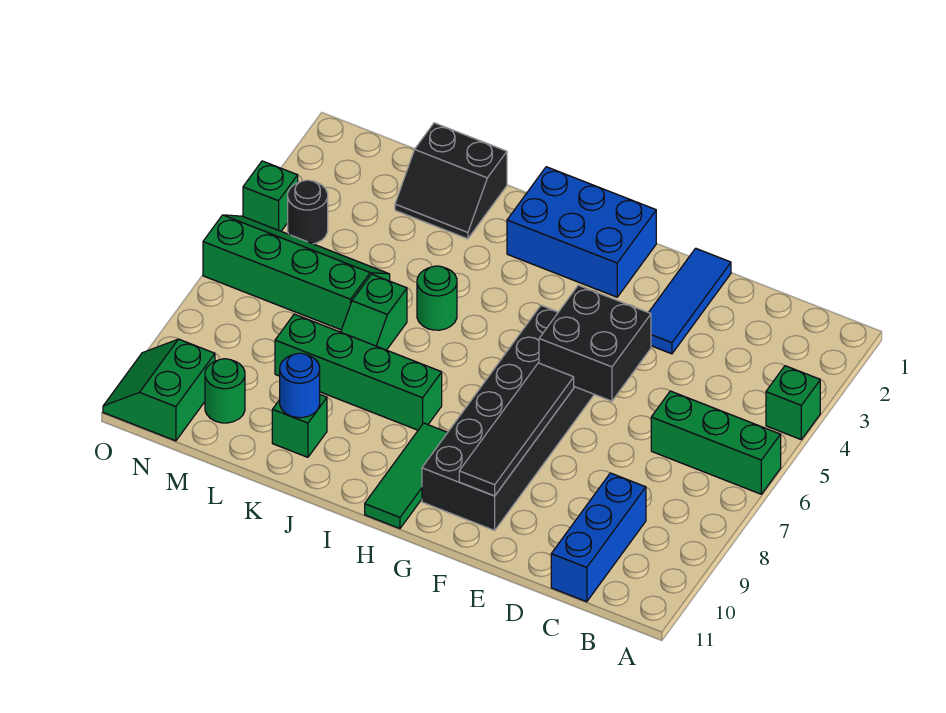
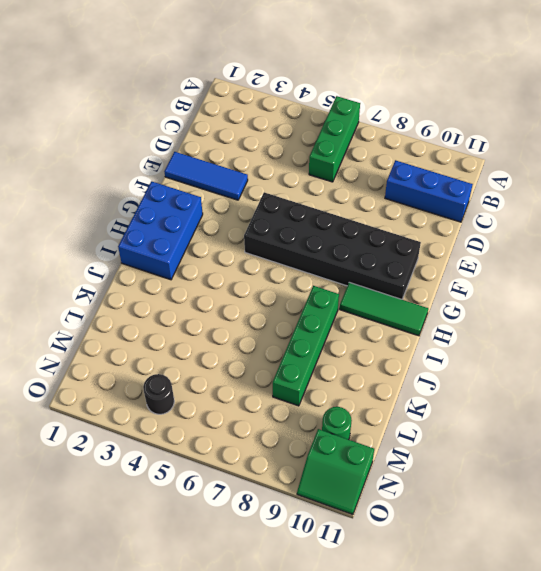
none -> green 1x1 brick [766,366,820,439]
none -> green 1x1 round brick [417,266,457,330]
none -> black 2x2 slope [395,123,507,239]

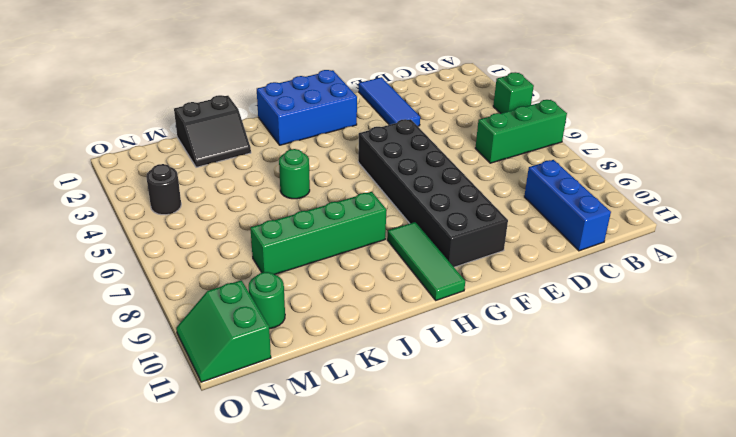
none -> green 1x2 slope [341,274,407,350]
none -> green 1x1 brick [272,395,327,457]
none -> green 2x4 slope [203,215,390,330]

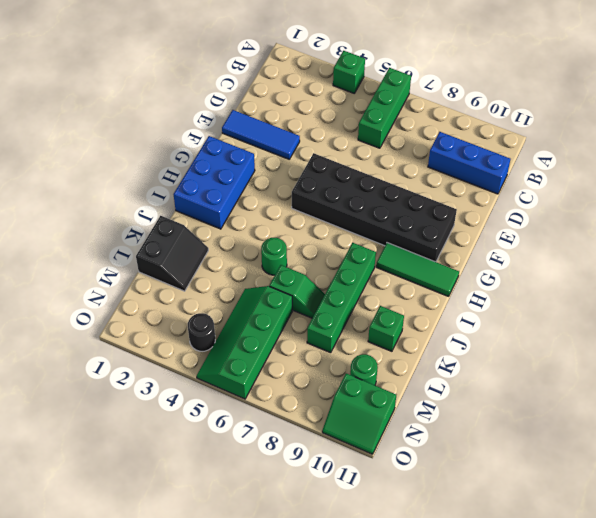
none -> green 1x1 brick [243,161,298,231]
none -> black 2x2 brick [539,285,651,401]
none -> black 1x4 tile [459,363,574,496]

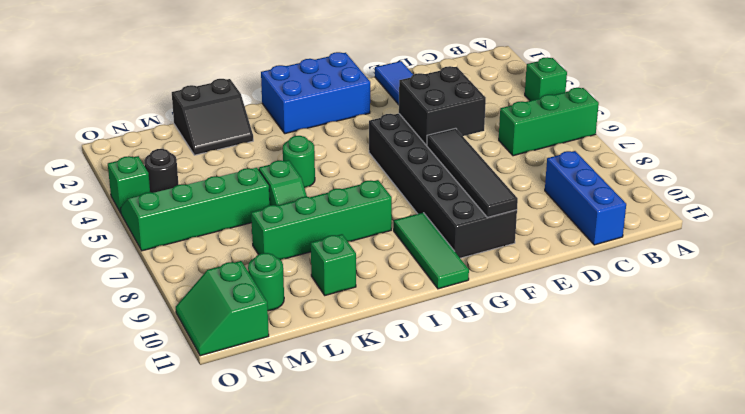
none -> blue 1x1 round brick [280,353,320,418]

